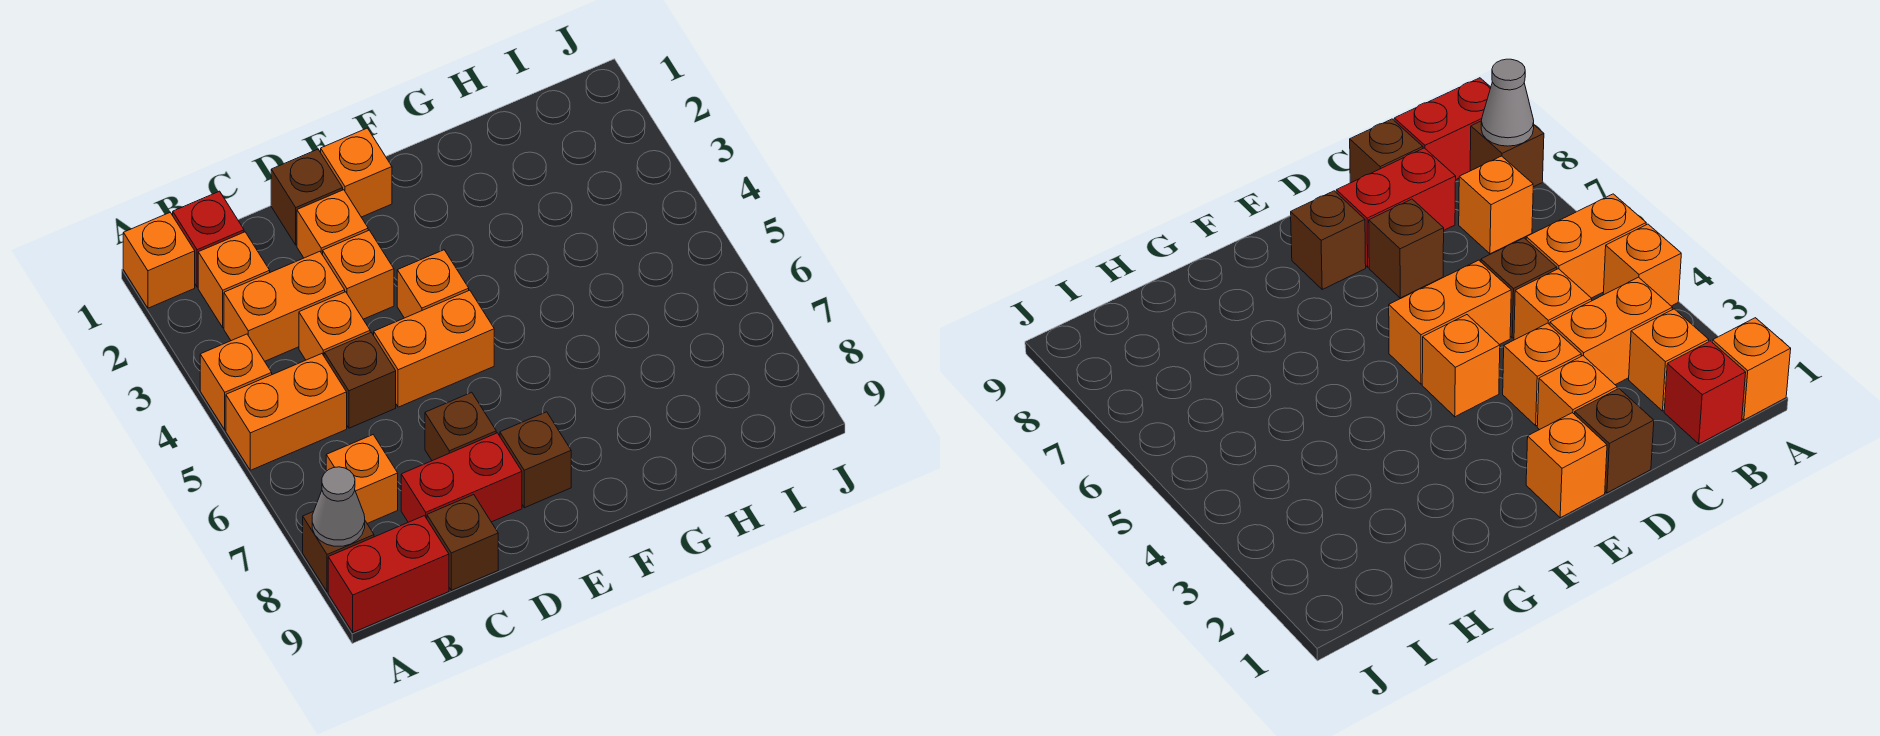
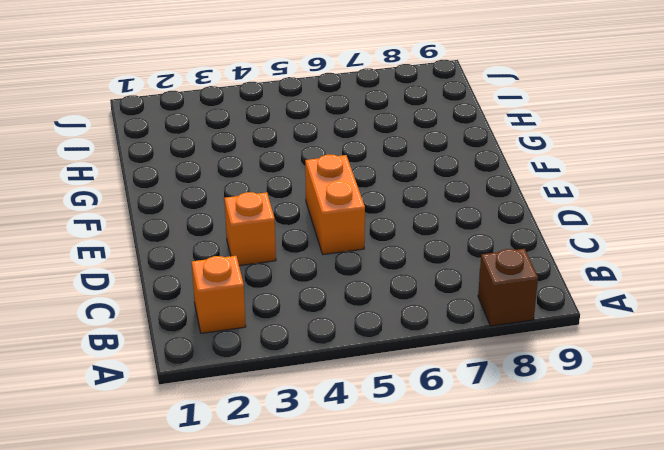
none -> orange 1x1 brick [123,213,195,308]
none -> orange 1x1 brick [200,334,272,430]
none -> orange 1x2 brick [226,354,347,470]

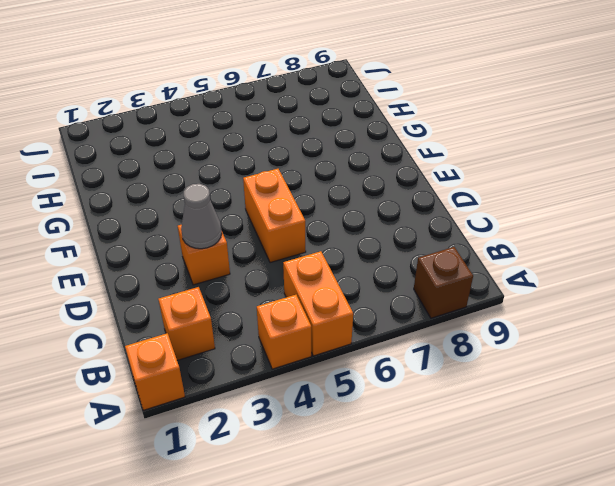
grey 1x1 cone [181,184,222,249] -> grey 1x1 cone moved to [312,467,365,546]
none -> red 1x2 brick [328,516,449,632]
none -> red 1x1 brick [173,191,244,287]
none -> orange 1x2 brick [224,252,345,361]

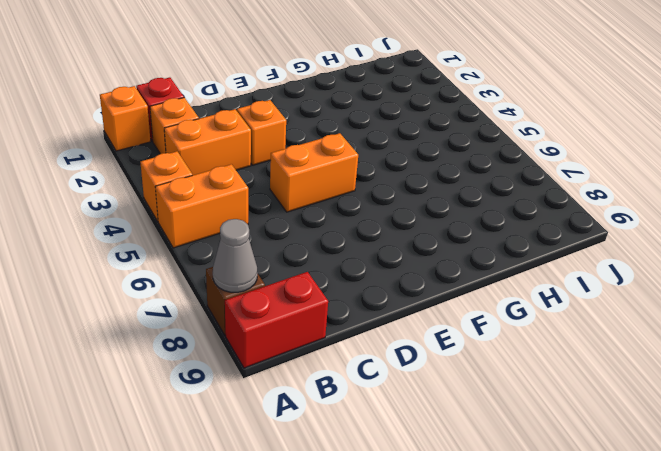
none -> orange 1x1 brick [326,435,398,523]
none -> orange 1x1 brick [299,292,370,360]
none -> brown 1x1 brick [324,333,396,428]

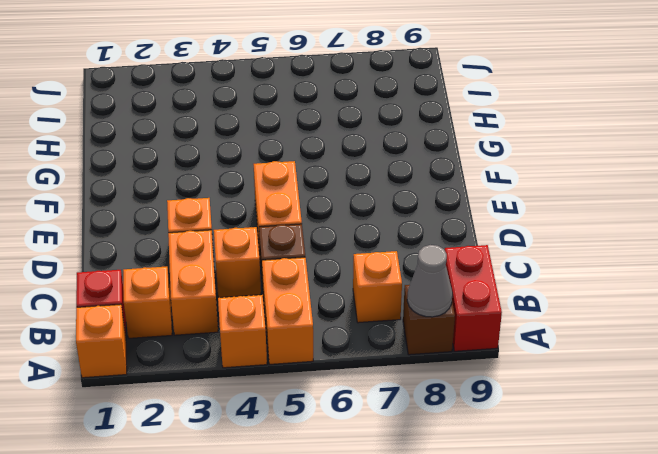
none -> red 1x2 brick [401,433,522,522]
none -> brown 1x1 brick [427,495,498,590]
none -> brown 1x1 brick [271,149,343,245]

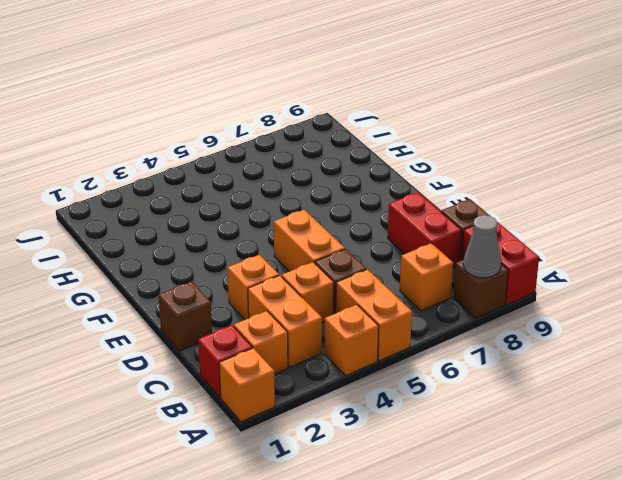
none -> orange 1x1 brick [297,190,368,258]
none -> brown 1x1 brick [425,392,496,461]
none -> orange 1x1 brick [321,128,392,217]

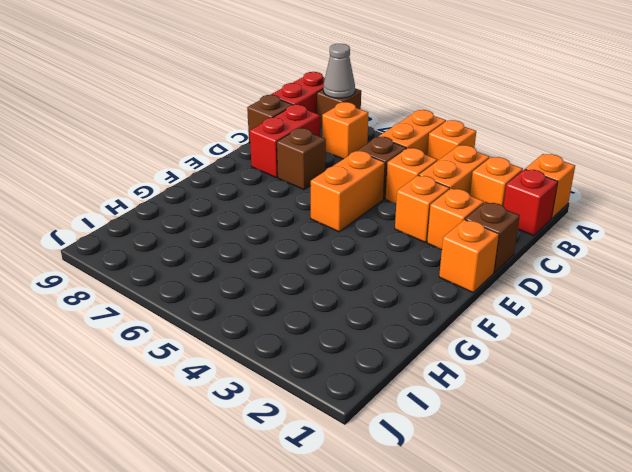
none -> orange 1x1 brick [397,250,469,318]
none -> brown 1x1 brick [500,412,571,508]

